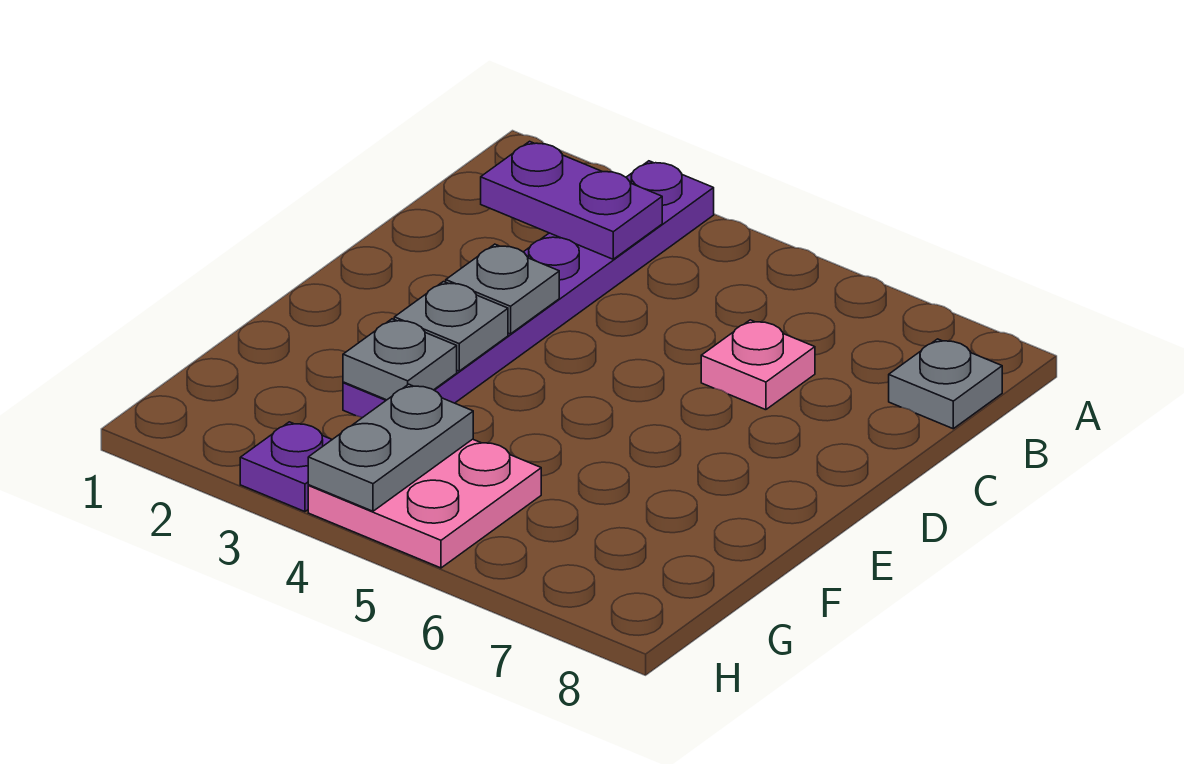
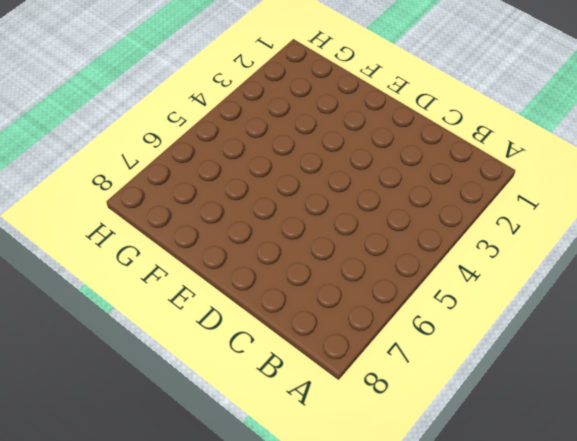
none -> purple 1x6 plate [343,161,714,417]
none -> grey 1x1 plate [889,339,1002,429]

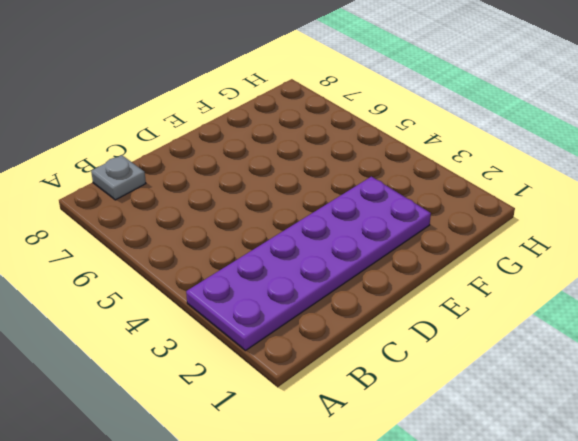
purple 2x6 plate [186,177,431,351] -> purple 1x6 plate [343,161,714,417]
none -> pink 1x1 plate [701,320,815,410]
none -> pink 2x2 plate [308,439,541,568]

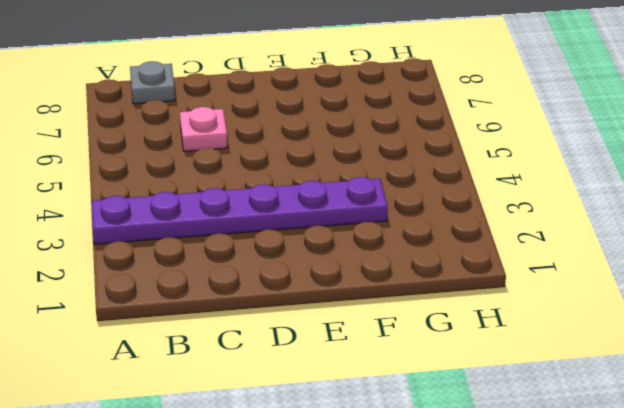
none -> pink 2x2 plate [308,439,541,568]
none -> purple 1x1 plate [240,422,332,512]

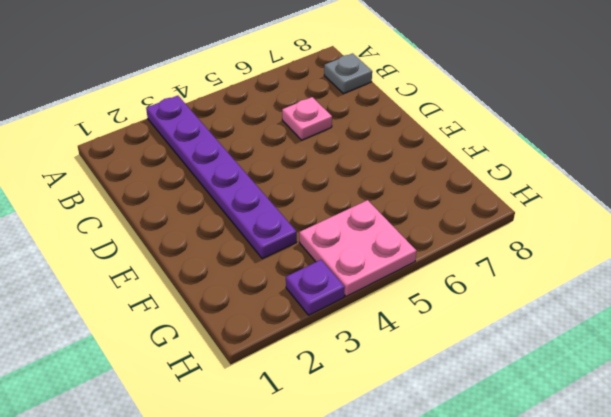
none -> purple 1x2 plate [481,141,662,259]
none -> grey 1x1 plate [446,244,559,334]

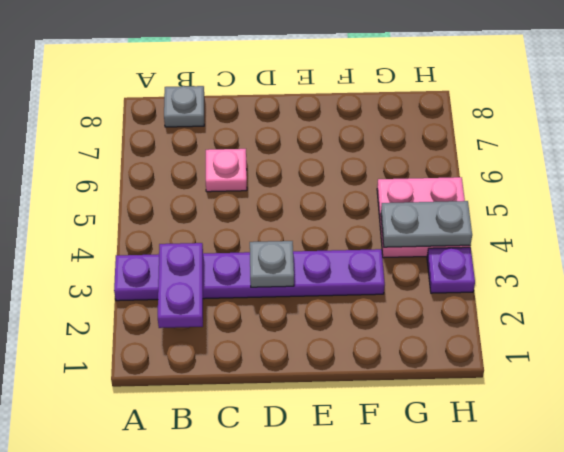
none -> grey 1x1 plate [394,282,508,371]
none -> grey 1x1 plate [343,319,457,400]

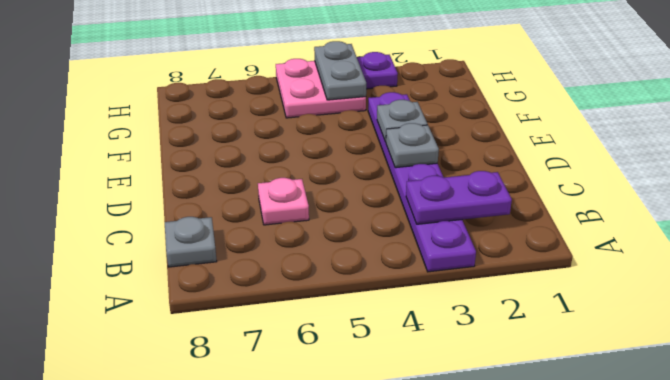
none -> grey 1x1 plate [343,319,457,400]

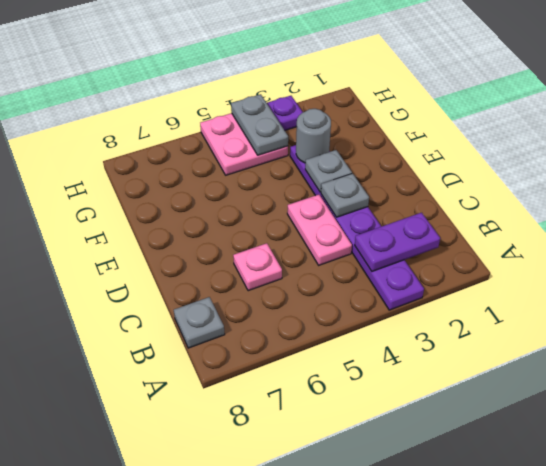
pink 1x2 plate [287,195,352,265] -> none
grey 1x1 round brick [296,109,331,163] -> grey 1x1 plate [343,319,457,400]

